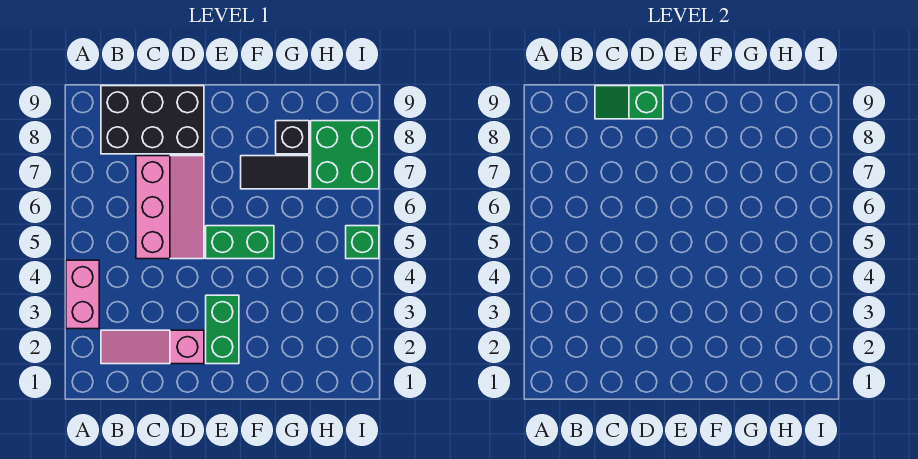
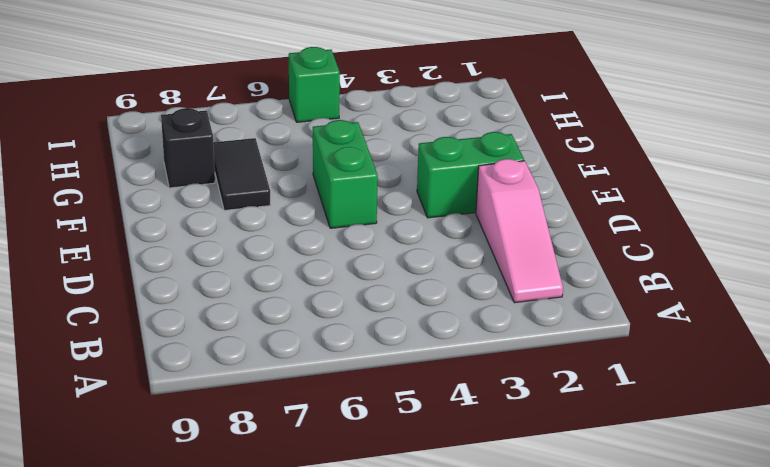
none -> pink 1x2 brick [66,260,99,329]
none -> black 2x3 brick [101,86,204,154]

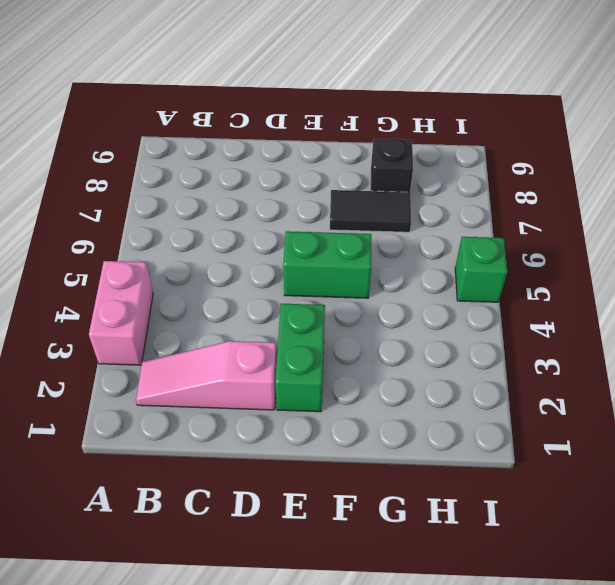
none -> black 2x3 brick [101,86,204,154]
none -> pink 2x3 slope [136,156,204,259]

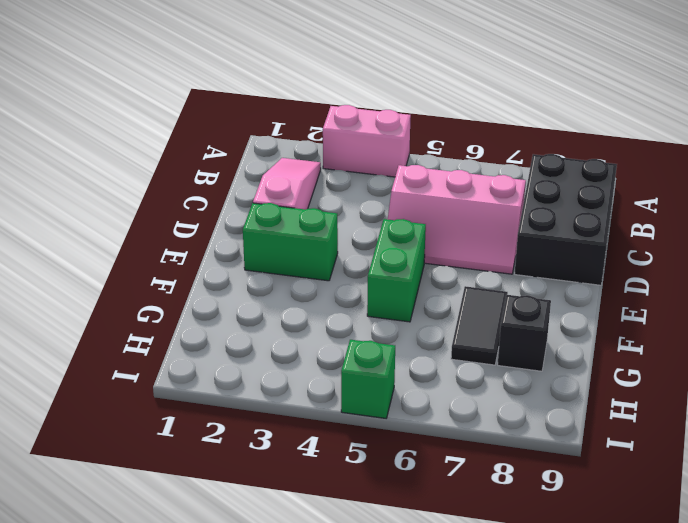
none -> green 2x2 brick [311,121,379,189]
none -> green 1x2 slope [595,86,663,119]

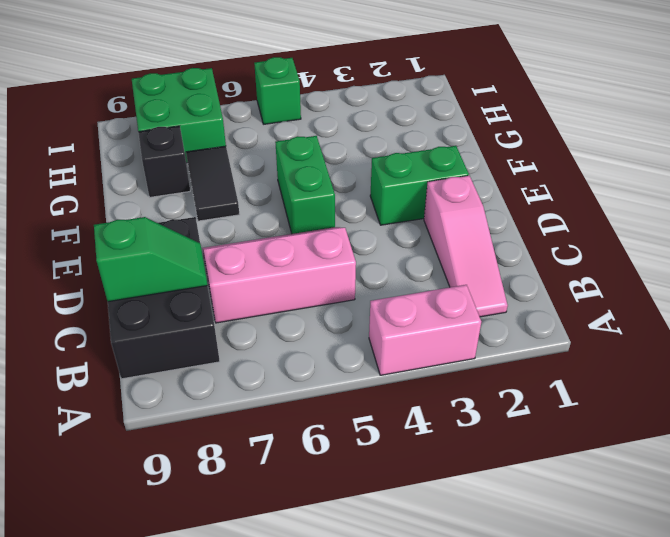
green 1x2 slope [94,217,208,302] -> green 1x2 slope turned to [595,86,663,119]

